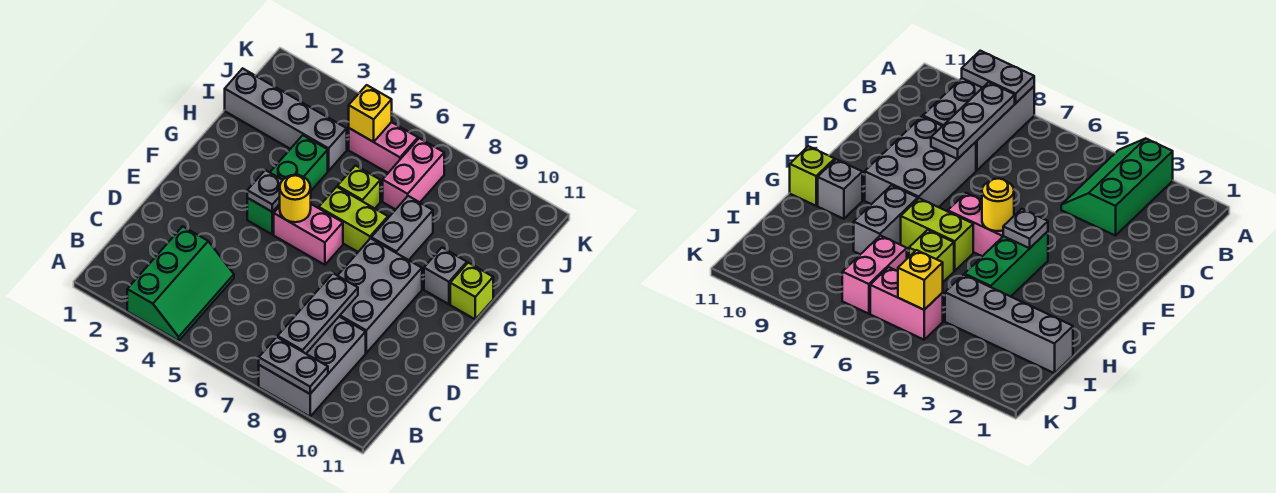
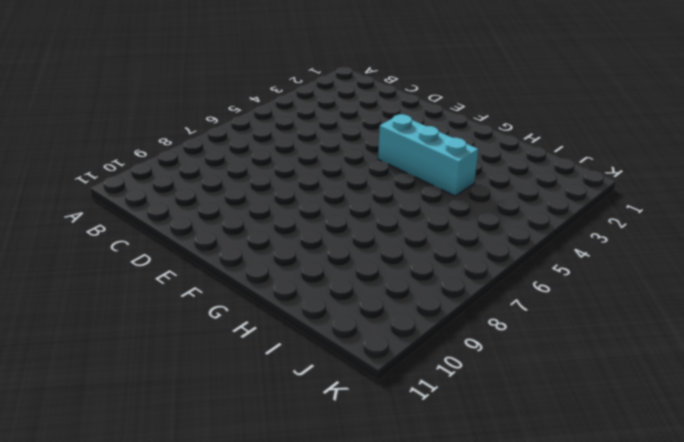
cyan 1x3 brick [378,114,478,196] -> green 1x3 brick [247,135,328,234]
none -> green 2x3 slope [127,226,234,341]
none -> grey 2x3 brick [259,317,366,417]
none -> grey 2x3 brick [338,238,422,353]

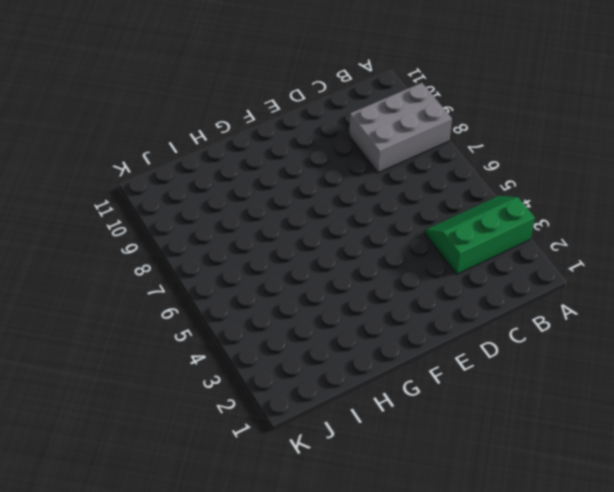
none -> grey 2x3 brick [338,238,422,353]
none -> green 1x3 brick [247,135,328,234]
none -> pink 1x2 brick [274,204,343,265]

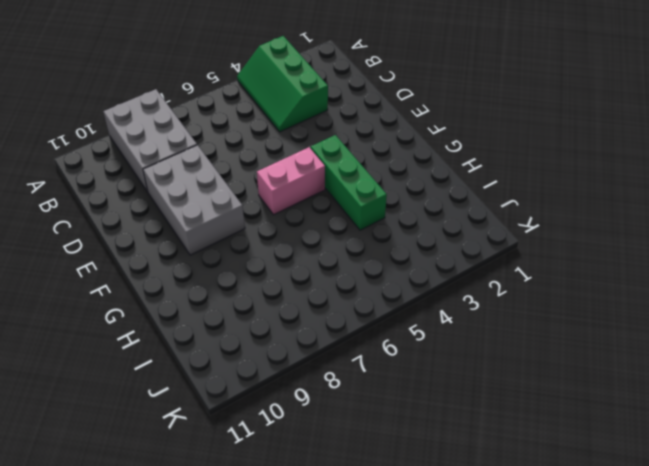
none -> lime 1x2 brick [319,187,388,252]
none -> grey 1x2 brick [371,196,433,260]
none -> grey 1x1 brick [424,248,467,304]

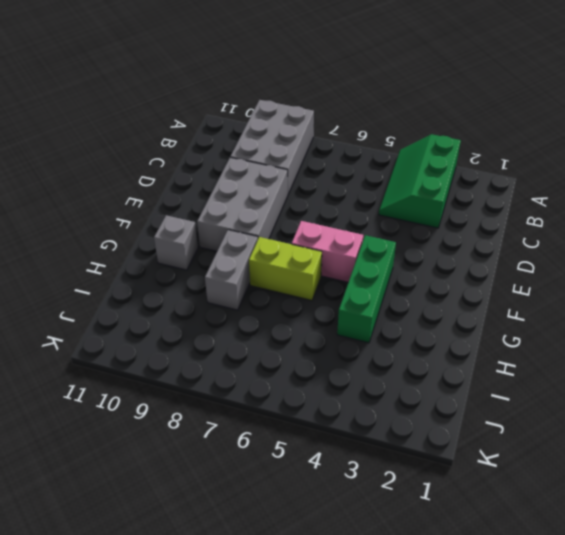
none -> lime 1x1 brick [450,263,493,319]
none -> lime 1x1 brick [338,166,380,208]
none -> grey 1x4 brick [225,68,347,171]

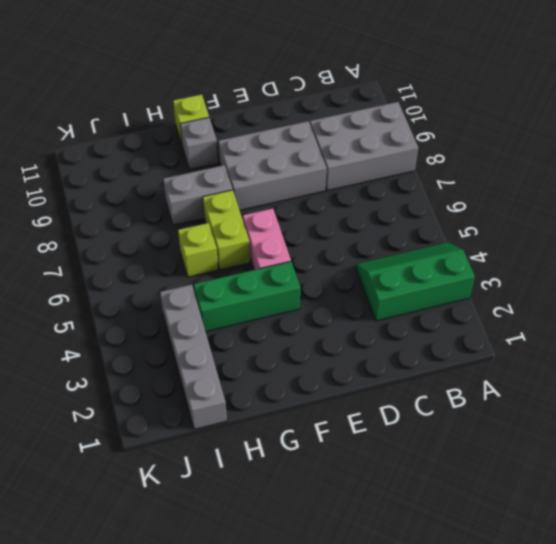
none -> pink 1x2 brick [383,138,444,210]
none -> pink 1x2 brick [349,122,418,173]
none -> grey 1x2 plate [259,337,328,394]

